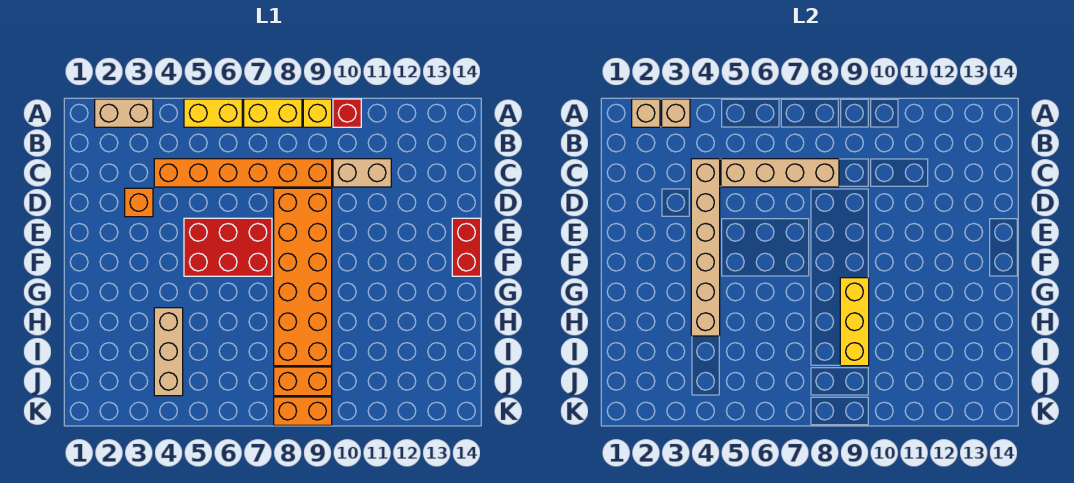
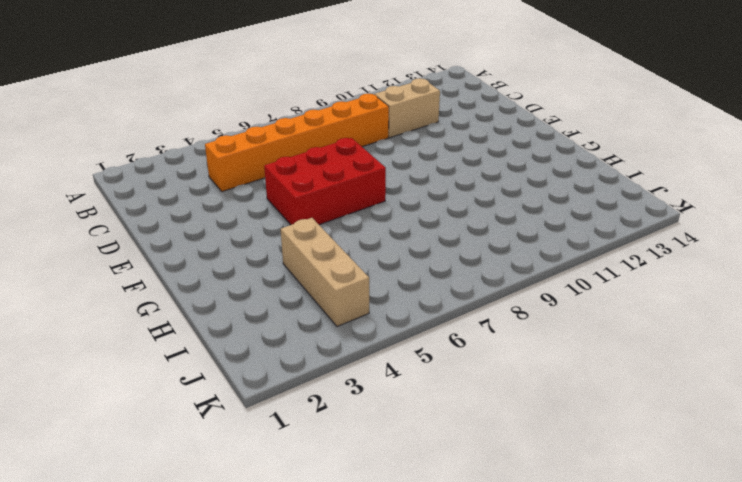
none -> tan 1x2 brick [95,99,153,127]
none -> yellow 1x2 brick [184,99,242,127]
none -> yellow 1x2 brick [244,99,302,127]

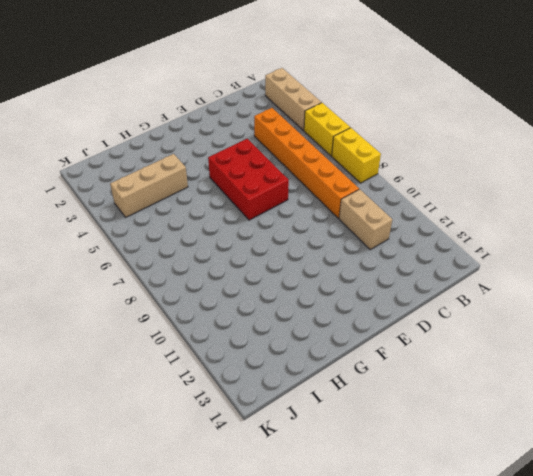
tan 1x3 brick [265,68,321,130] -> tan 1x2 brick [95,99,153,127]
none -> yellow 1x1 brick [303,99,332,127]
none -> red 1x1 brick [333,99,361,127]
none -> orange 1x1 brick [125,188,153,217]

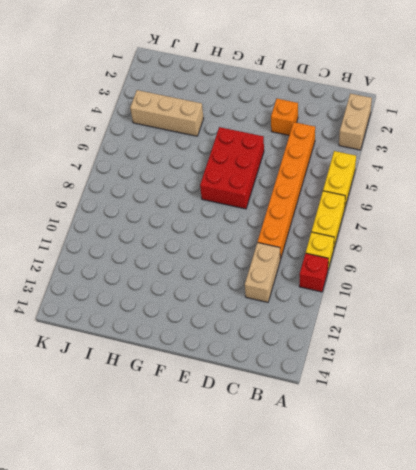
none -> orange 2x6 brick [274,188,332,366]
none -> red 1x2 brick [452,218,481,276]
none -> orange 1x2 brick [274,367,332,396]

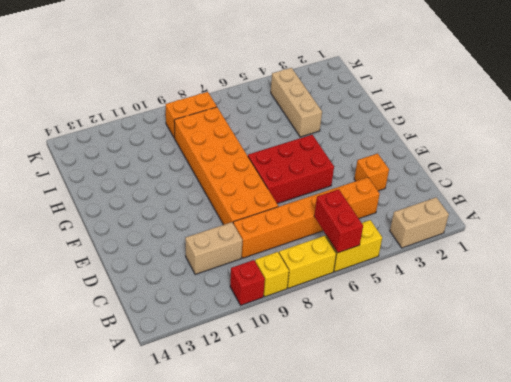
red 1x2 brick [314,189,363,253] -> red 1x2 brick moved to [452,218,481,276]
none -> orange 1x2 brick [274,397,332,425]
none -> tan 1x1 brick [632,99,660,127]
none -> tan 1x1 brick [662,99,690,127]

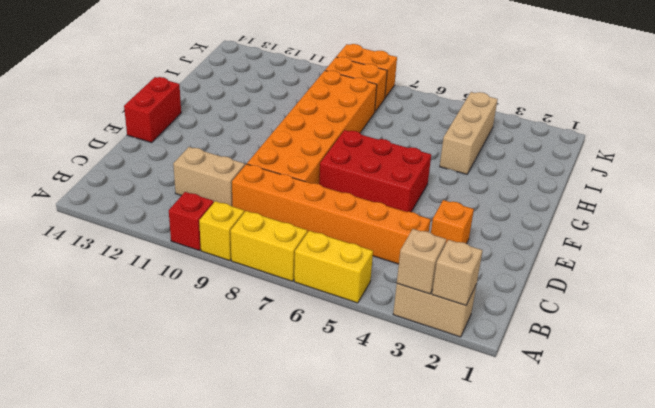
none -> tan 1x6 brick [691,159,720,336]
none -> tan 1x4 brick [721,159,839,187]
none -> yellow 1x3 brick [840,278,869,366]

